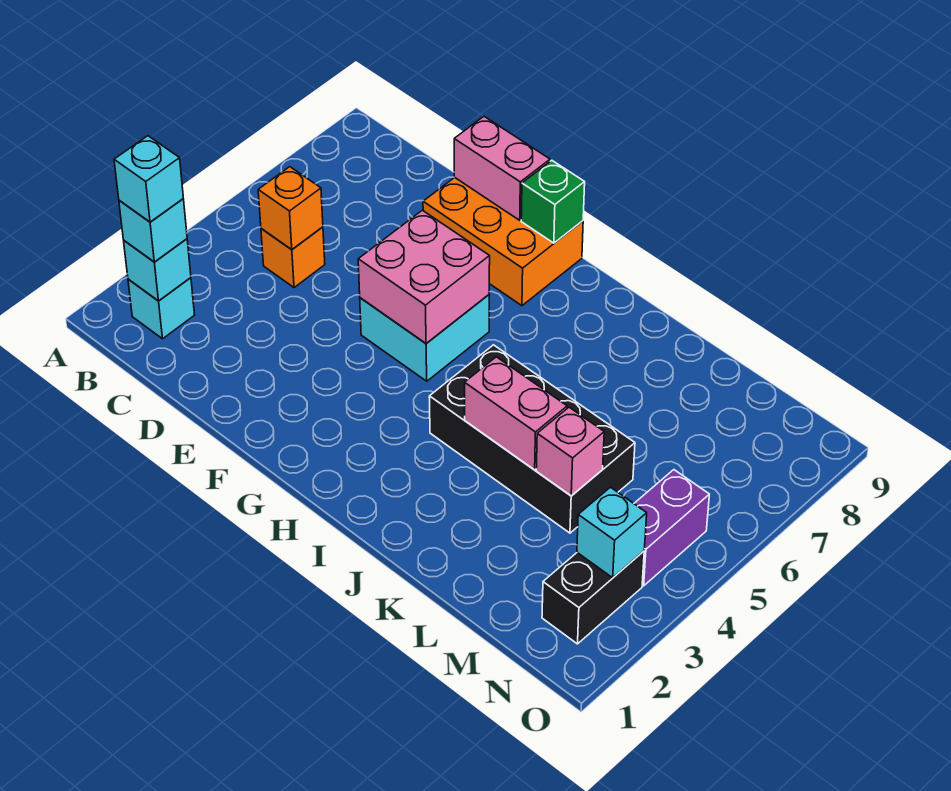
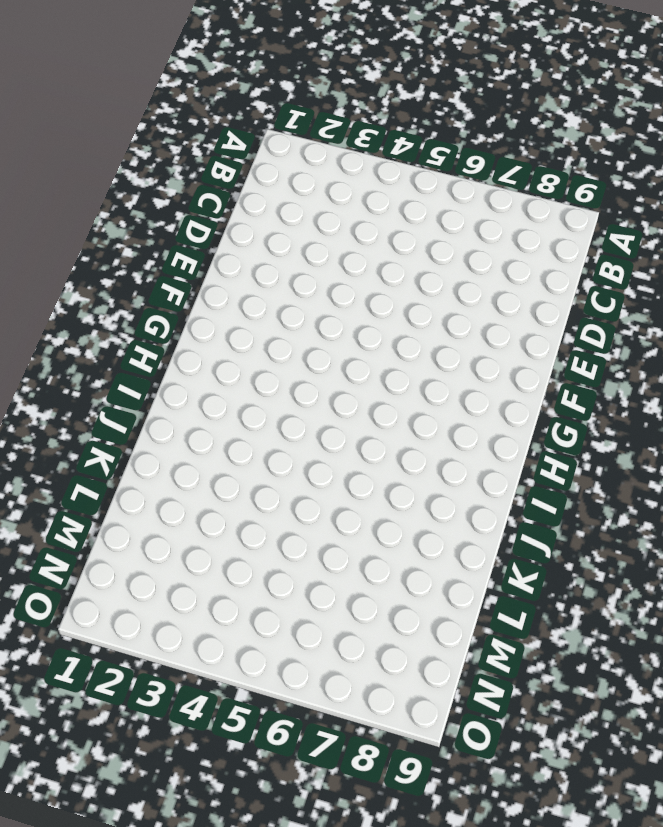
none -> cyan 1x1 brick [128,278,195,339]
none -> orange 1x1 brick [261,227,325,288]
none -> orange 2x3 brick [423,177,583,306]

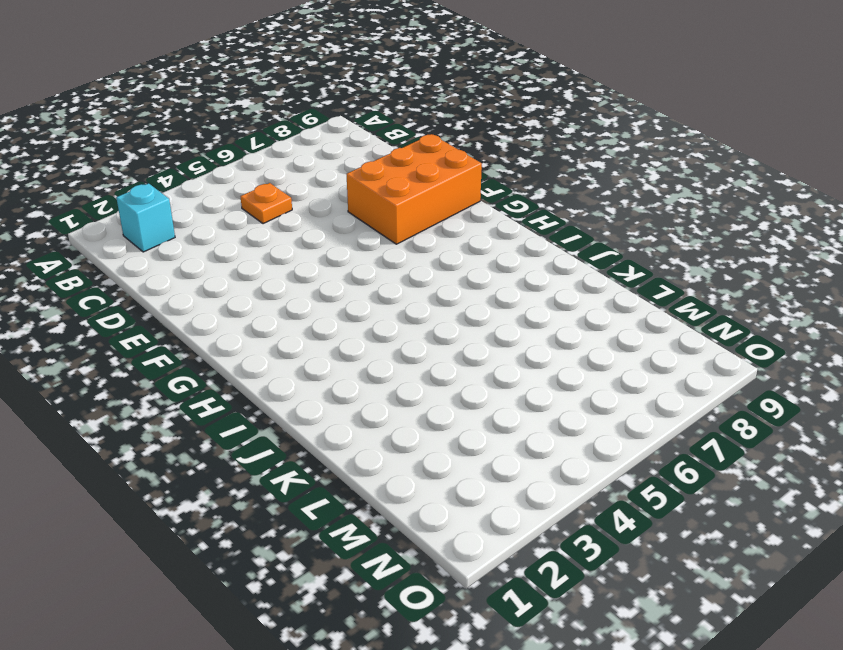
orange 1x1 plate [240,183,292,224] -> orange 1x1 brick [261,227,325,288]
orange 2x3 brick [346,134,482,244] -> orange 2x3 brick turned to [423,177,583,306]
none -> cyan 2x2 brick [360,295,489,381]
none -> black 2x4 brick [429,345,635,533]
none -> black 1x2 brick [542,551,644,644]

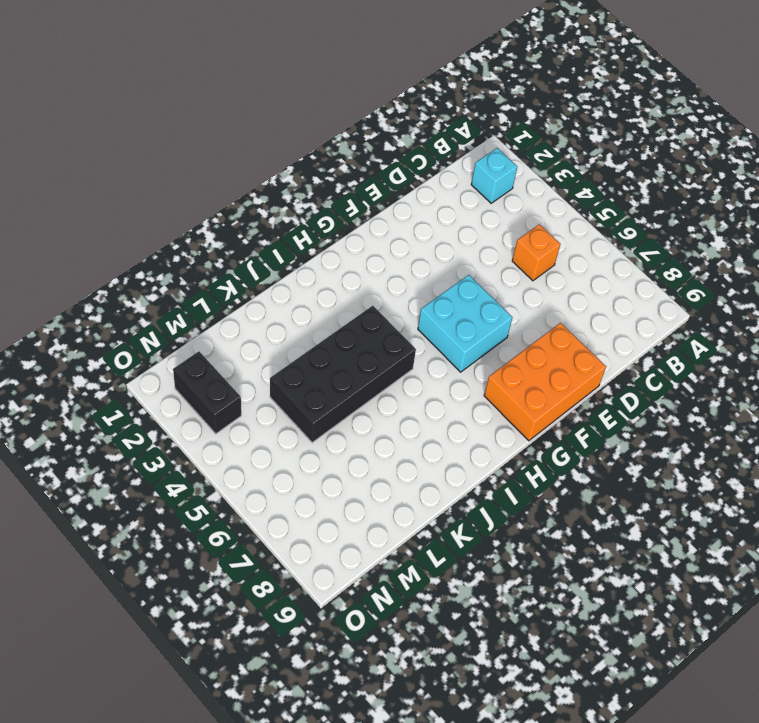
none -> purple 1x2 brick [634,470,709,586]
none -> cyan 1x1 brick [124,239,191,301]
none -> orange 1x1 brick [258,167,323,250]

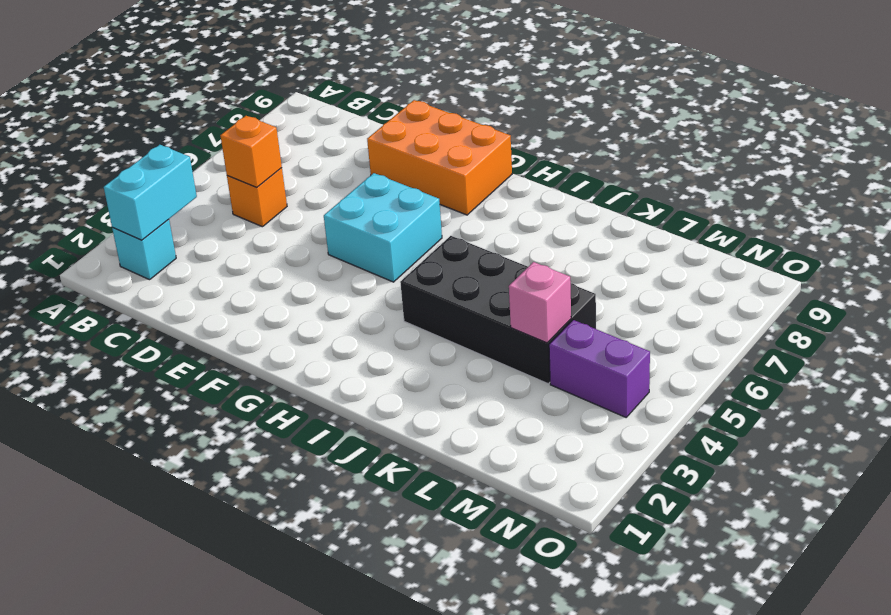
cyan 1x2 brick [104,145,197,240] -> cyan 1x1 brick [124,239,191,301]
purple 1x2 brick [549,320,650,417] -> purple 1x2 brick turned to [634,470,709,586]
none -> black 1x2 brick [542,551,644,644]
none -> pink 1x2 brick [454,117,550,220]
none -> pink 2x2 brick [358,210,490,344]

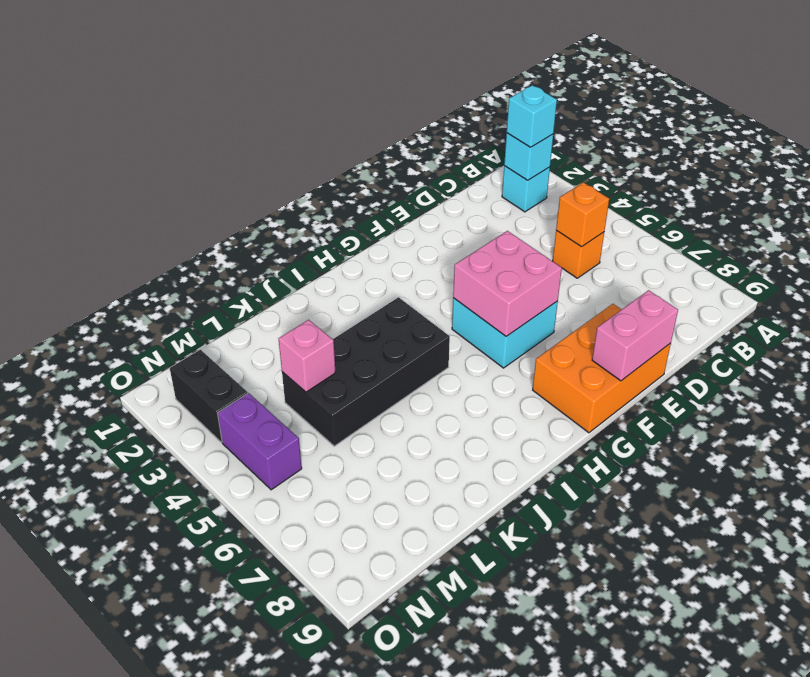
none -> green 1x1 brick [521,160,585,243]
none -> pink 1x2 brick [465,357,567,470]
none -> cyan 1x1 brick [577,487,647,578]

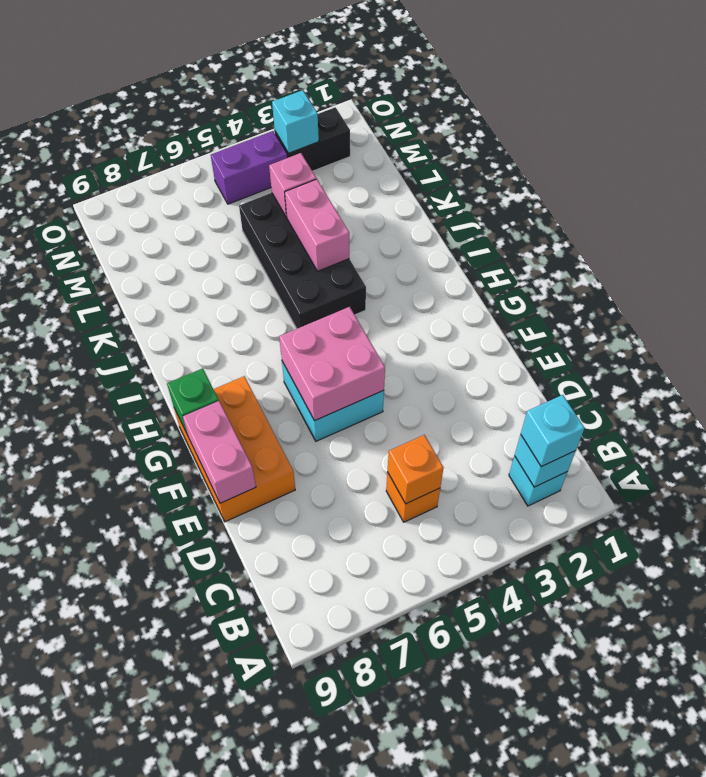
none -> cyan 1x1 brick [114,136,183,222]

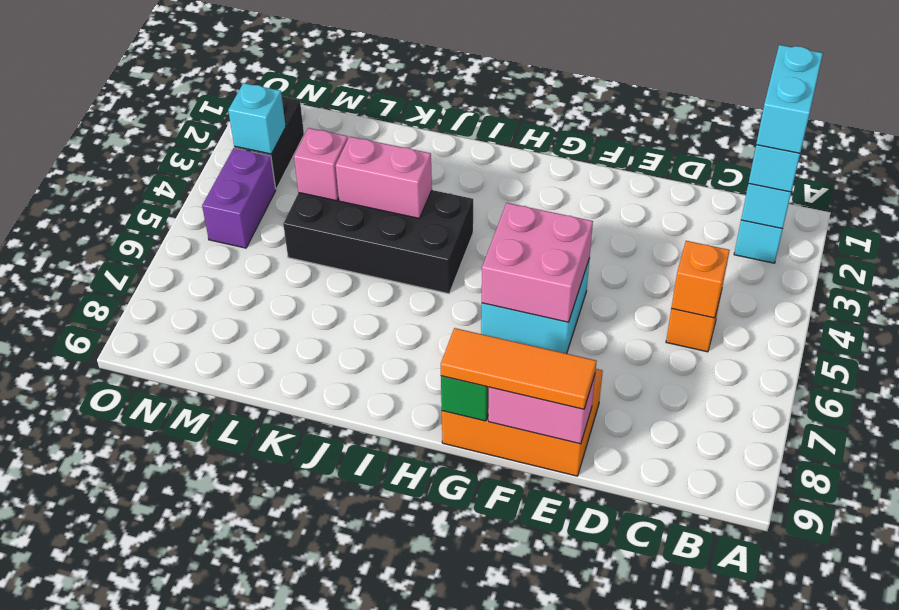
cyan 1x2 brick [756,45,823,153] -> cyan 1x1 brick [114,136,183,222]
orange 1x3 tile [441,328,597,409] -> none

